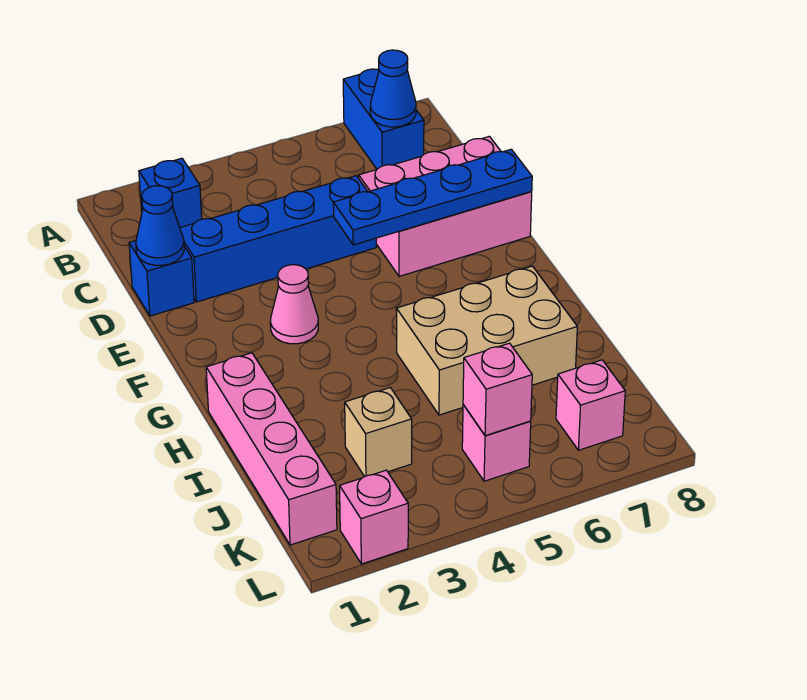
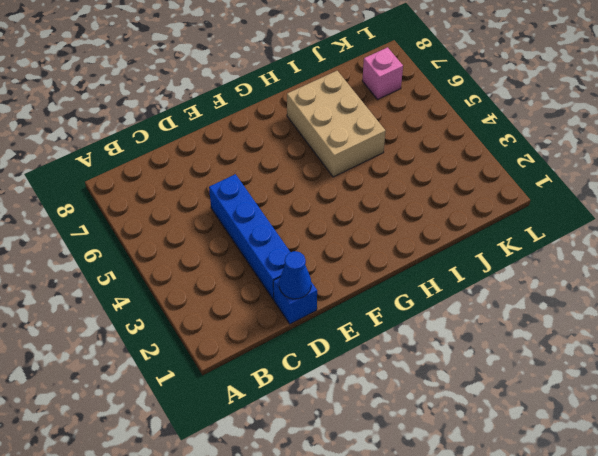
none -> blue 1x2 brick [343,69,424,169]
none -> blue 1x1 brick [139,158,202,227]
none -> pink 2x3 brick [359,136,532,276]

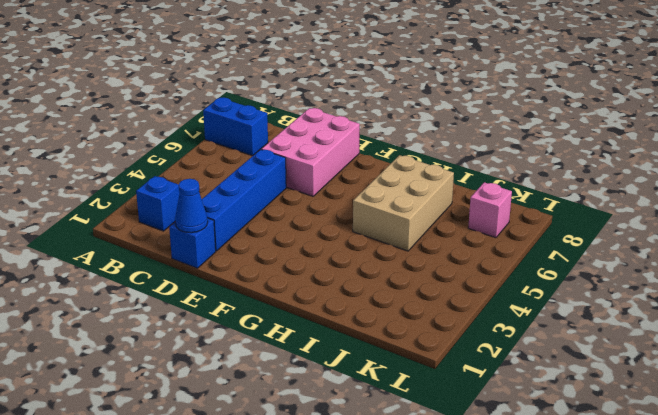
none -> pink 1x1 cone [270,265,318,344]
none -> pink 1x4 brick [206,353,337,545]
none -> tan 1x1 brick [345,388,412,477]

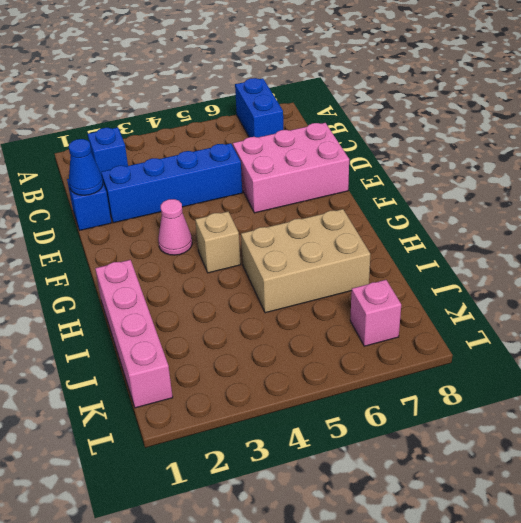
tan 1x1 brick [195,212,241,273] -> tan 1x1 brick moved to [345,388,412,477]
none -> pink 1x1 brick [462,405,531,481]
none -> pink 1x1 brick [340,470,408,564]
none -> blue 1x1 cone [370,50,416,127]

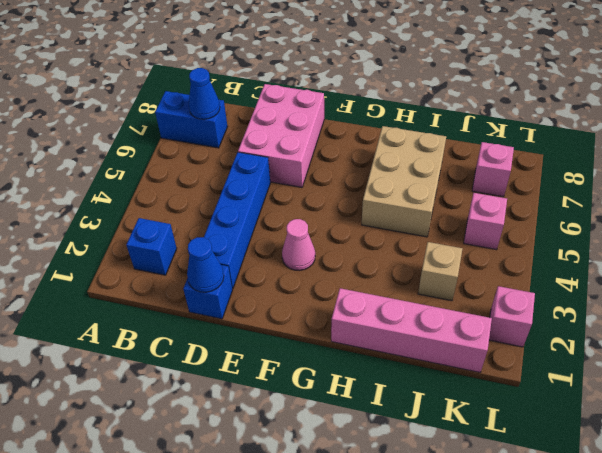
none -> blue 1x4 plate [333,149,532,245]
none -> pink 1x1 brick [463,343,532,436]

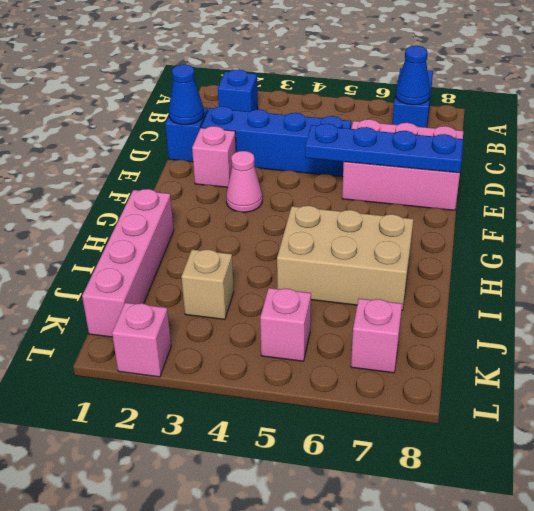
pink 1x1 brick [192,126,236,187] -> pink 1x1 brick moved to [463,343,532,436]

